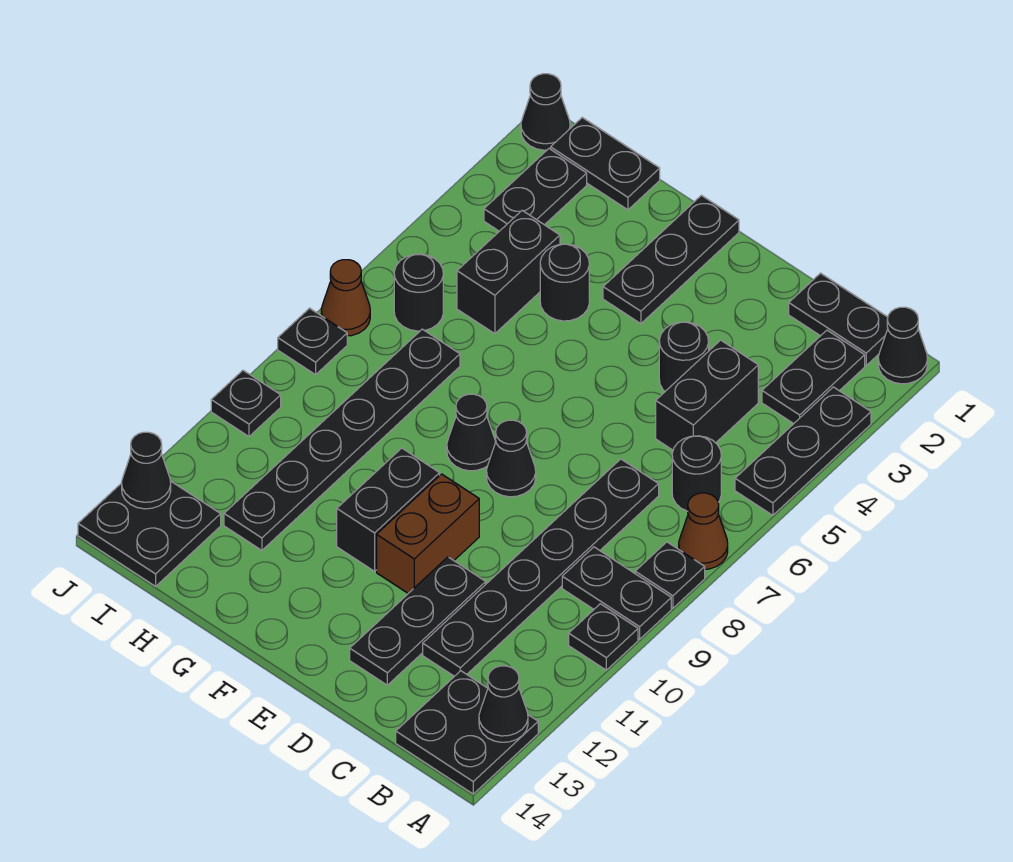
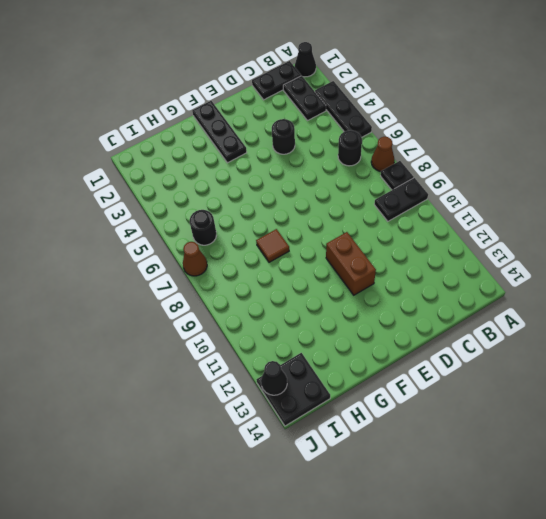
brown 1x1 tile [256,229,289,262] -> none
none -> black 1x1 plate [569,604,638,670]
none -> black 2x2 plate [396,671,538,794]
none -> black 1x2 brick [656,340,758,450]
none -> black 1x6 plate [423,459,659,676]

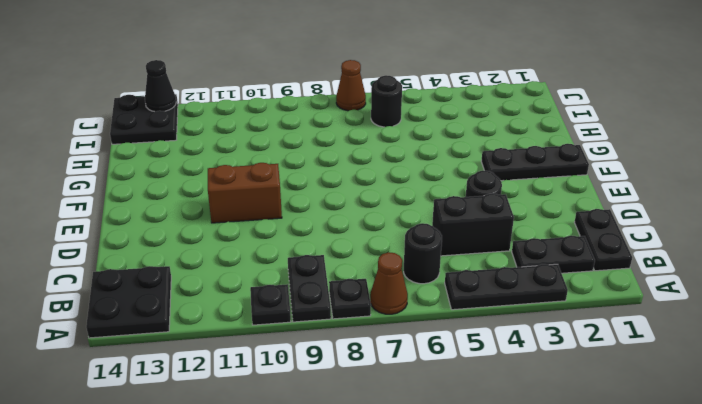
none -> black 1x1 cone [878,307,928,384]
none -> black 1x6 plate [423,459,659,676]
none -> black 1x3 plate [350,557,486,685]
none -> black 1x1 cone [487,420,536,497]

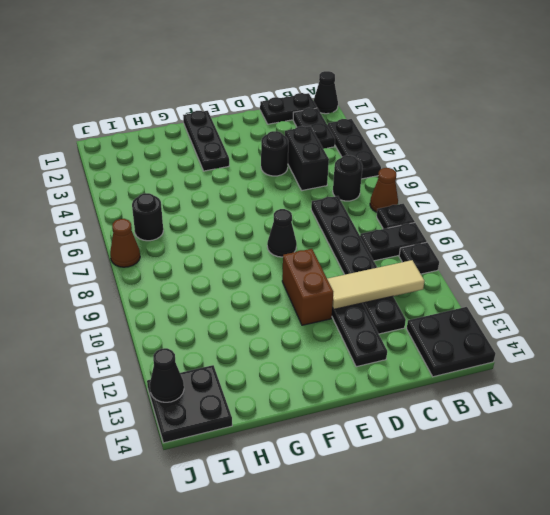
tan 1x3 tile [327,260,424,309] -> none
none -> black 1x1 cone [447,394,496,471]
none -> black 1x2 brick [337,448,440,571]
none -> black 1x1 round brick [540,244,589,321]
none -> black 1x2 plate [551,118,660,210]

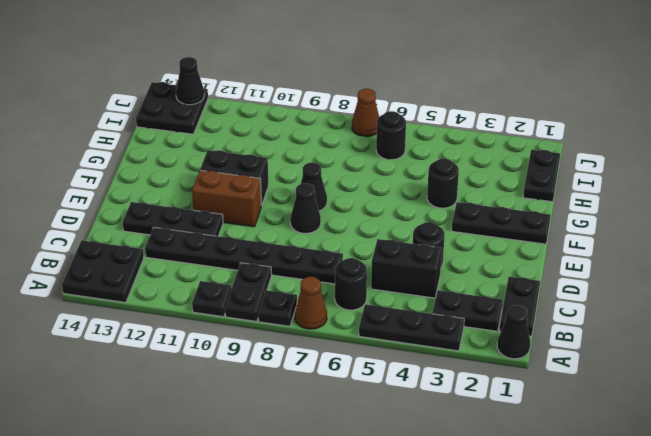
none -> black 1x2 brick [457,211,560,334]
none -> black 1x6 plate [224,329,460,550]
none -> black 1x2 plate [484,149,587,231]
none -> black 1x1 cone [521,74,570,150]

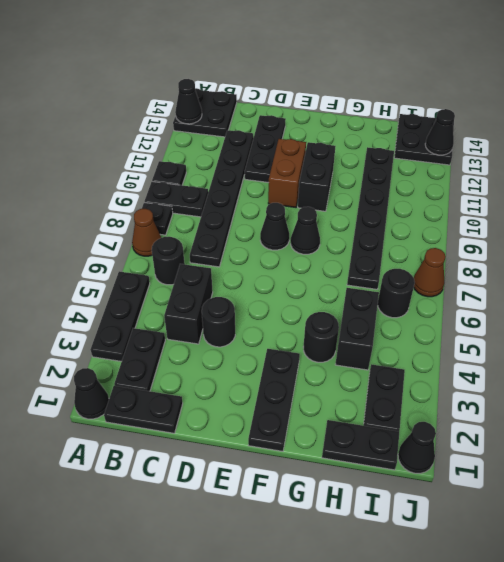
none -> black 1x1 plate [278,308,347,375]
none -> black 1x1 plate [211,370,281,436]

